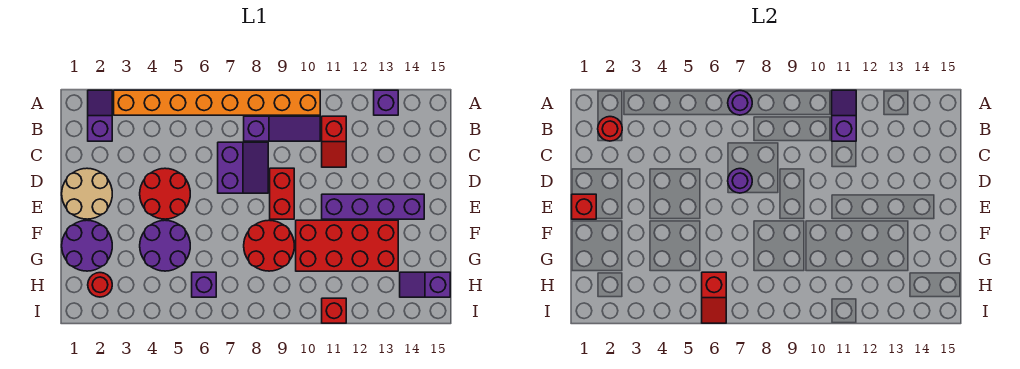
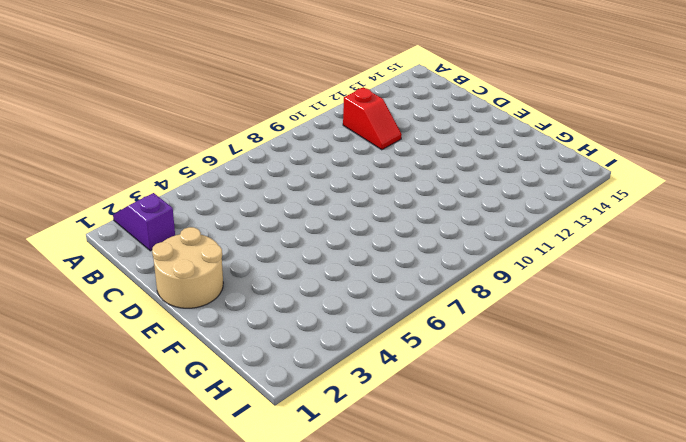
none -> orange 1x8 brick [114,90,320,115]
none -> purple 1x1 brick [374,90,398,115]
none -> purple 1x3 slope [244,116,320,141]

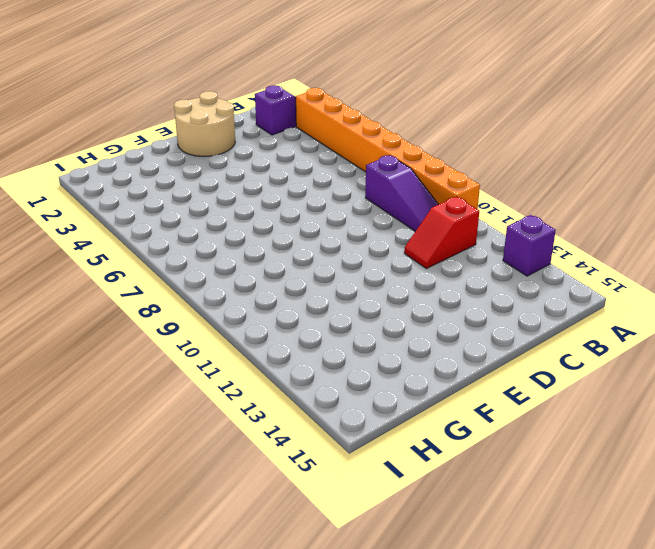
none -> purple 2x2 slope [218,142,268,193]
none -> red 2x2 round brick [140,168,190,219]
none -> red 1x2 brick [270,168,294,219]

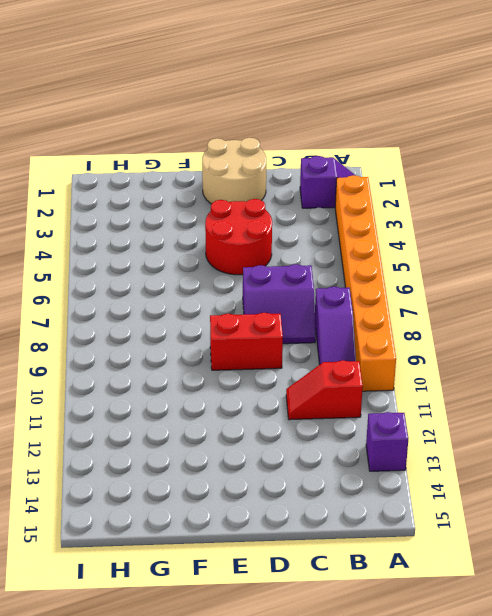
none -> purple 1x4 brick [322,194,424,219]
none -> purple 2x2 round brick [62,220,112,271]
none -> purple 2x2 round brick [140,220,190,271]

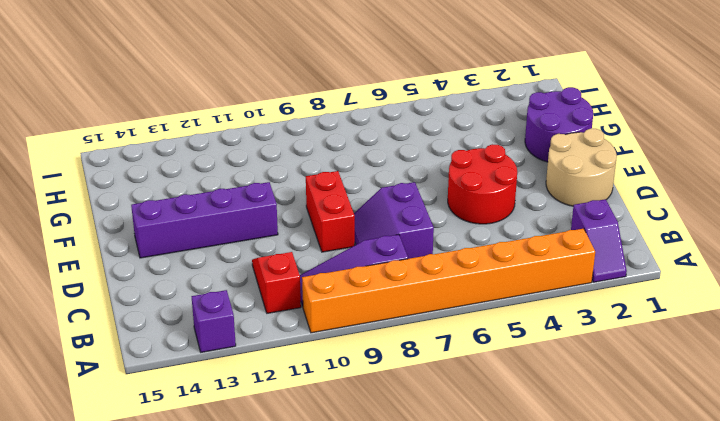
none -> purple 2x2 round brick [140,220,190,271]
none -> red 2x2 round brick [244,220,294,271]
none -> red 2x4 brick [296,220,398,271]

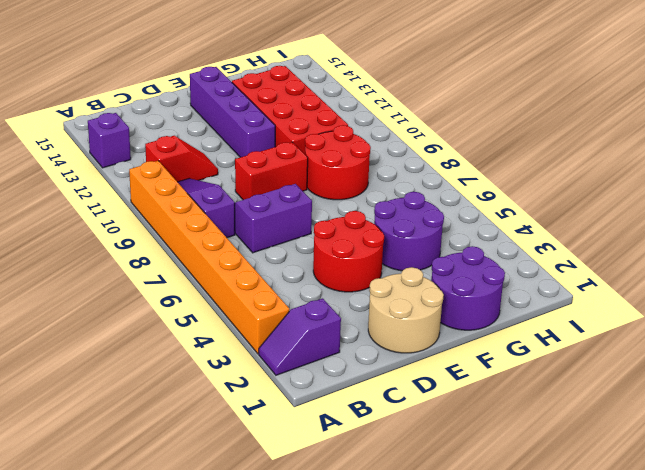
none -> red 1x1 round brick [88,273,112,297]
none -> purple 1x1 brick [192,272,216,297]
none -> purple 1x2 slope [400,272,450,297]

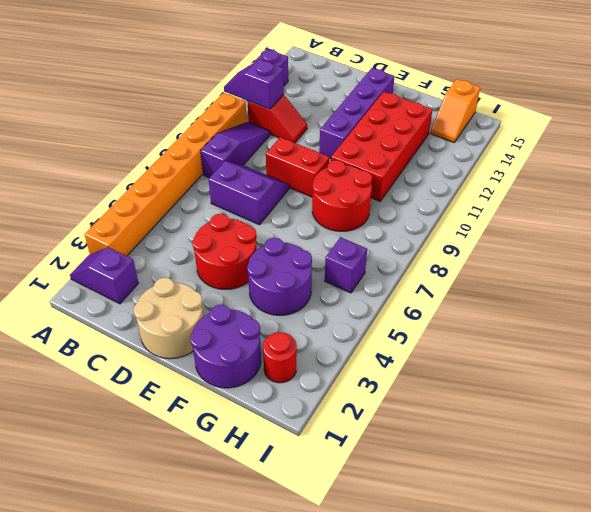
orange 1x2 slope [431,79,480,142] -> purple 1x2 slope [400,272,450,297]
none -> red 1x1 brick [322,298,346,323]
none -> purple 1x1 round brick [728,91,752,115]
none -> red 1x1 round brick [598,117,622,141]

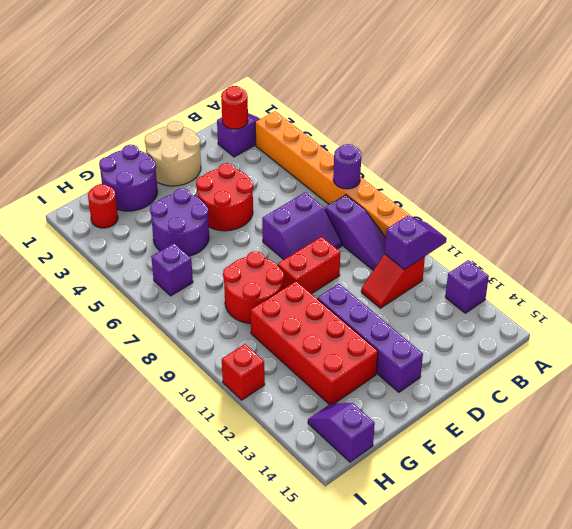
none -> purple 1x1 round brick [728,169,752,193]
none -> red 1x1 brick [572,194,596,219]
none -> red 1x2 slope [702,272,726,323]

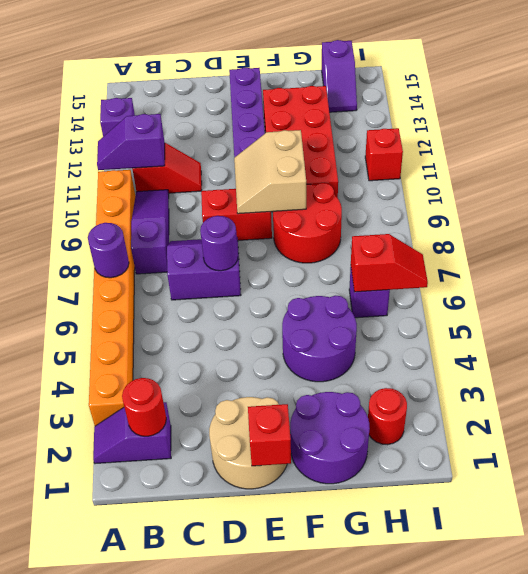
tan 2x2 slope [234,130,306,214] -> none
none -> red 2x2 round brick [140,168,190,219]

